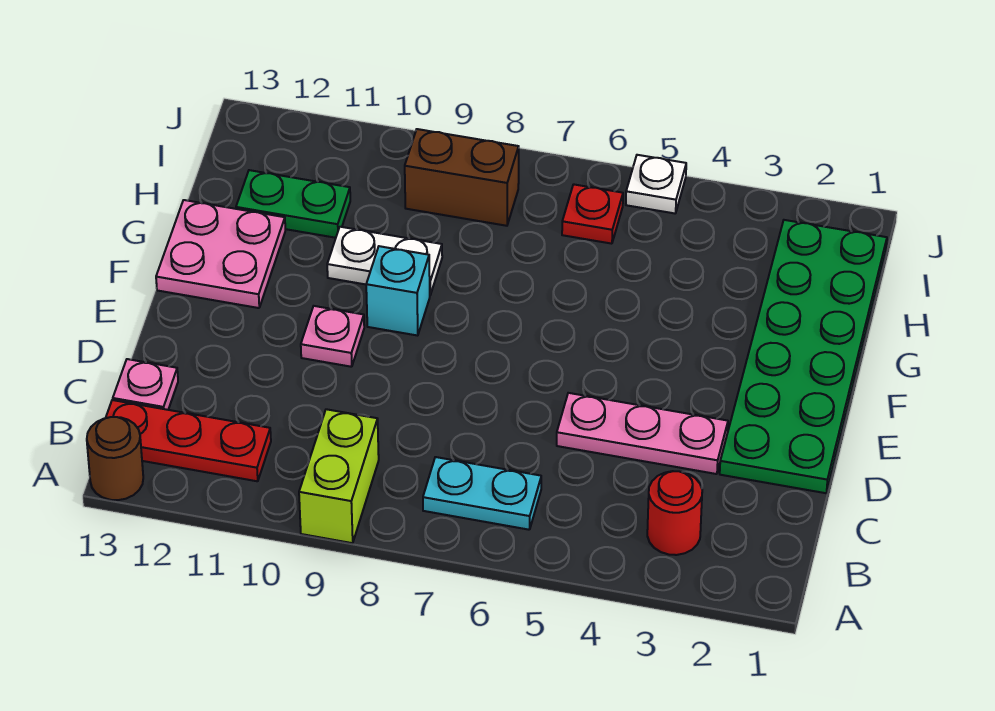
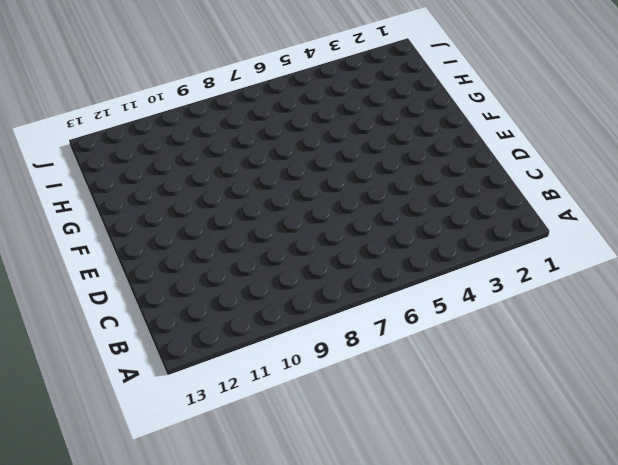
none -> lime 1x2 brick [299,409,379,543]
none -> brown 1x1 round brick [87,417,143,500]
none -> red 1x1 round brick [647,471,702,555]

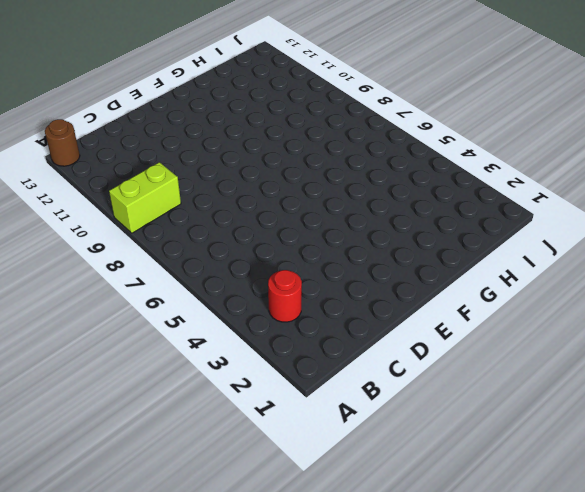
none -> cyan 1x2 plate [423,457,541,530]
none -> red 1x3 plate [106,400,271,481]
none -> pink 1x1 plate [113,359,178,410]

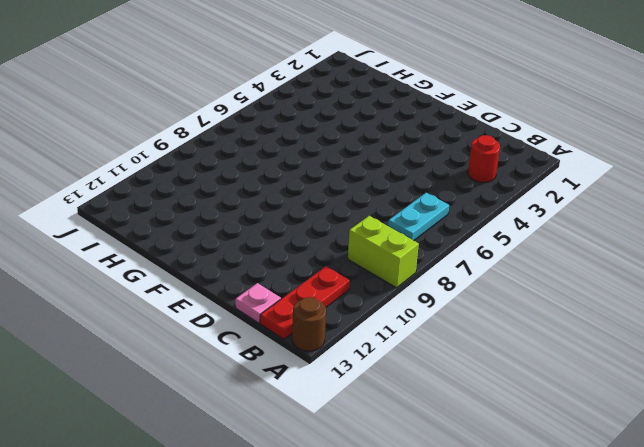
none -> green 2x6 plate [720,220,887,493]
none -> pink 1x3 plate [557,393,728,474]
none -> pink 1x1 plate [301,306,364,367]

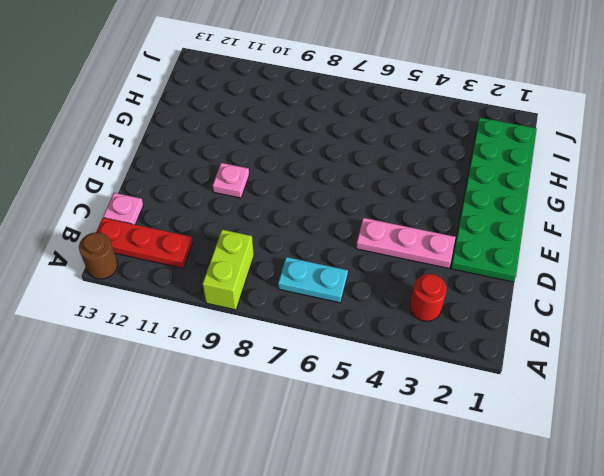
none -> cyan 1x1 brick [366,246,430,336]
none -> pink 2x2 plate [156,200,285,308]
none -> white 1x2 plate [327,227,442,295]

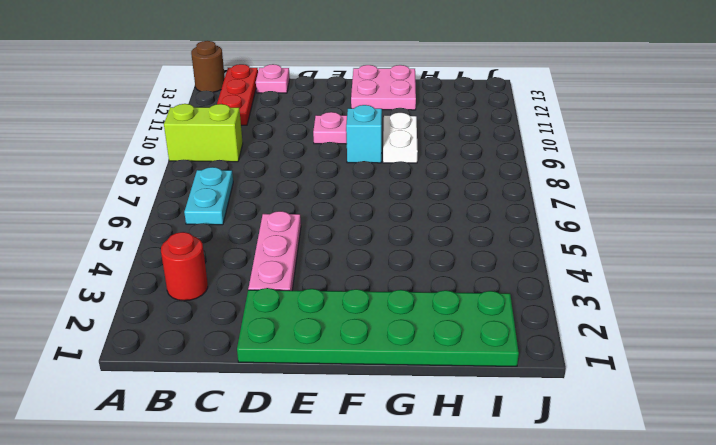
none -> green 1x2 plate [236,170,350,238]
none -> red 1x1 plate [562,184,623,244]
none -> brown 1x2 brick [405,129,519,226]

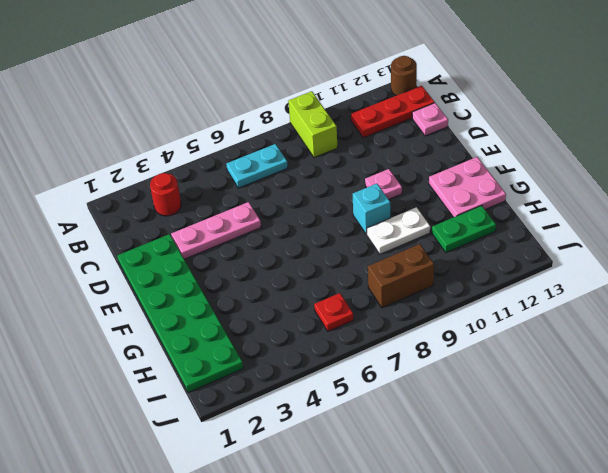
none -> white 1x1 plate [626,155,686,213]

